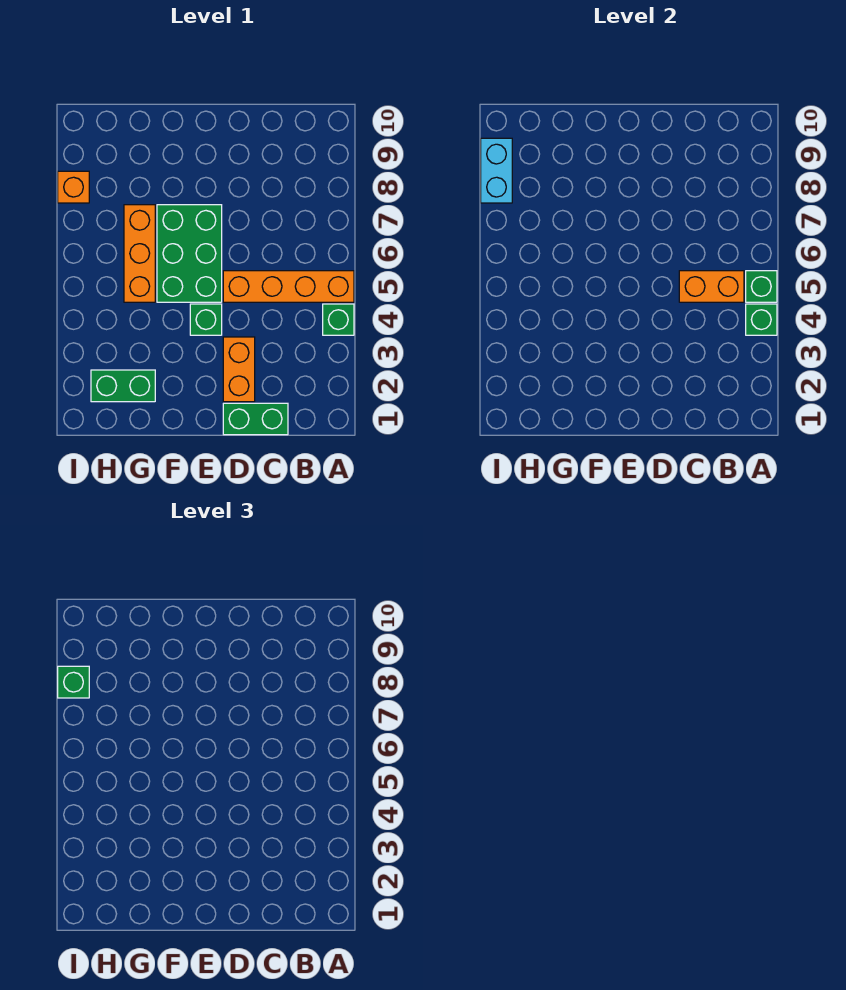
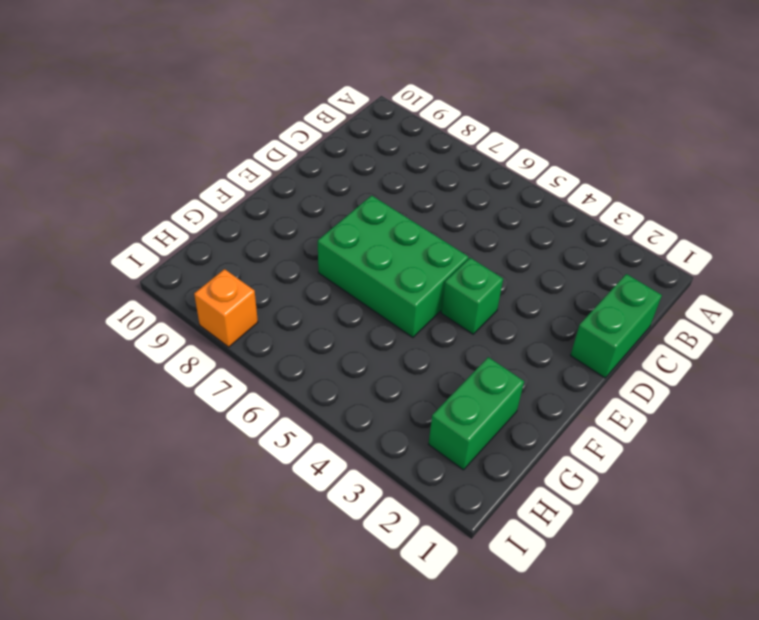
none -> green 1x1 brick [323,304,354,335]
none -> orange 1x4 brick [223,271,354,302]
none -> orange 1x2 brick [223,337,255,402]

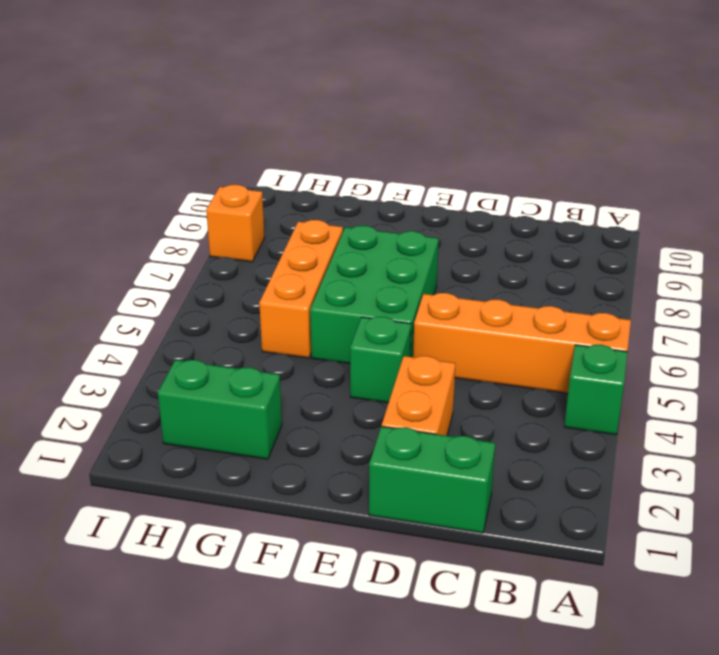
none -> green 1x1 brick [746,304,777,335]
none -> green 1x1 brick [746,271,777,302]
none -> orange 1x2 brick [679,271,744,302]

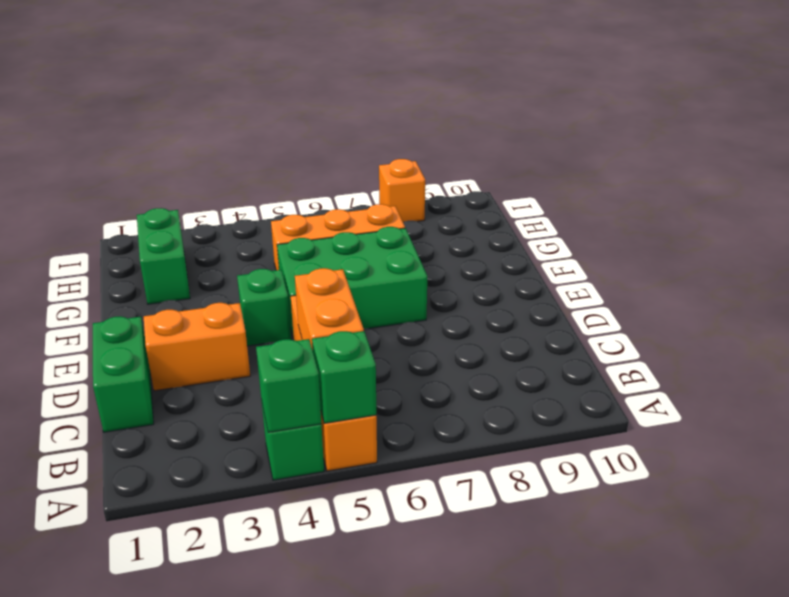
none -> cyan 1x2 brick [481,138,512,203]
none -> green 1x1 brick [58,666,89,698]

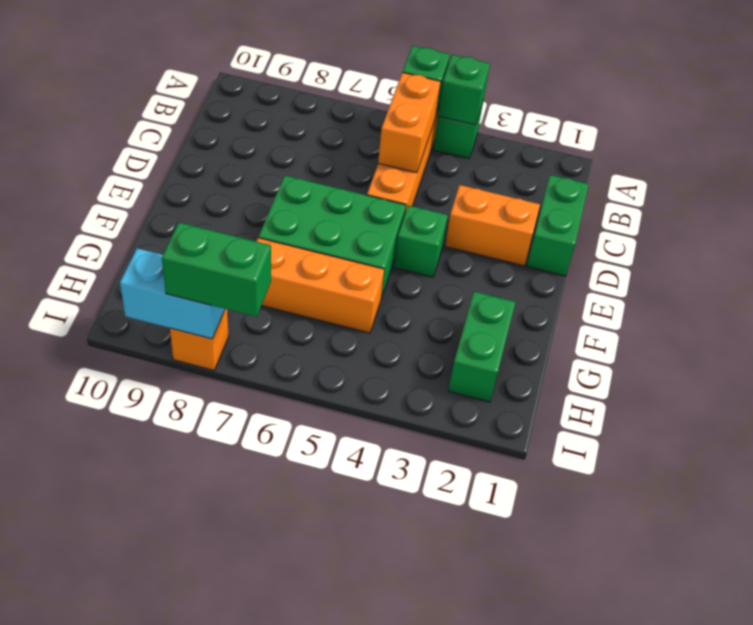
green 1x2 brick [162,223,271,317] -> green 1x1 brick [58,666,89,698]

